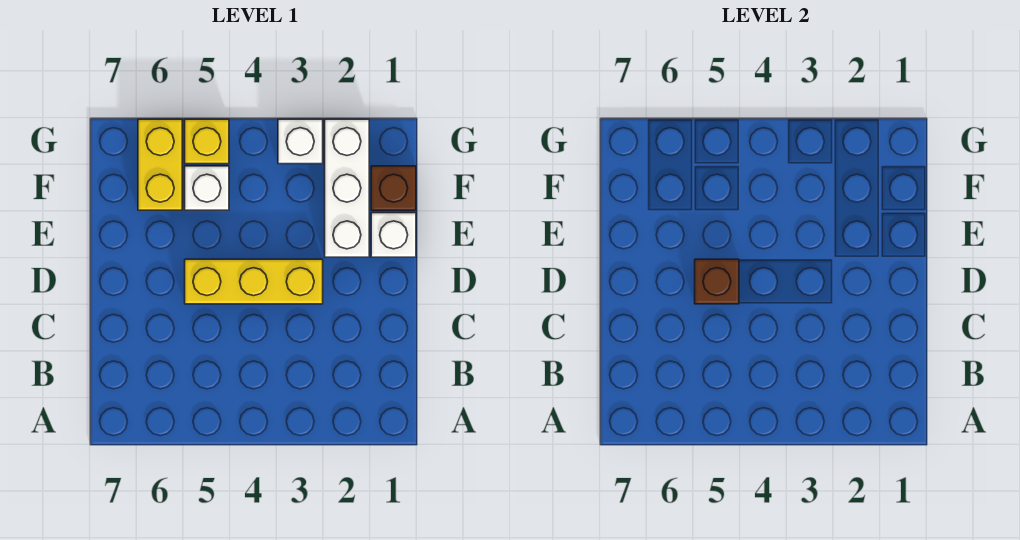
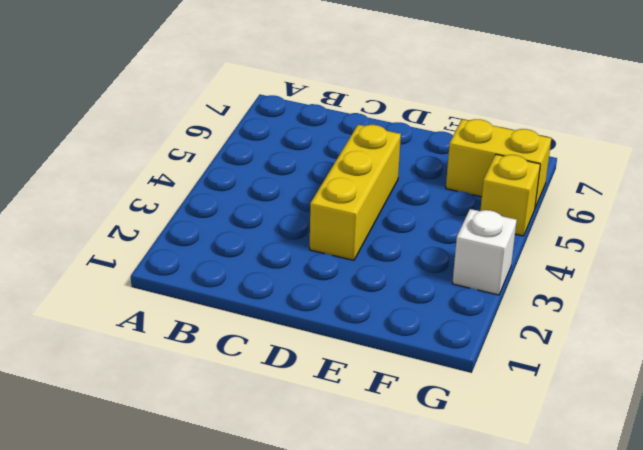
none -> white 1x1 brick [371,213,416,257]
none -> white 1x3 brick [325,119,369,257]

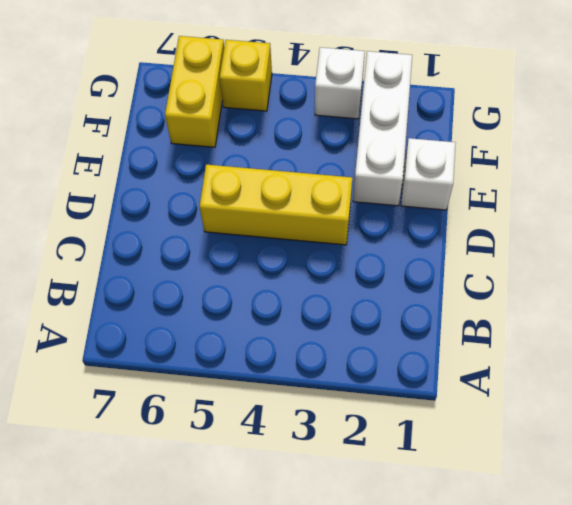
none -> brown 1x1 brick [371,166,416,210]
none -> white 1x1 brick [185,166,229,210]

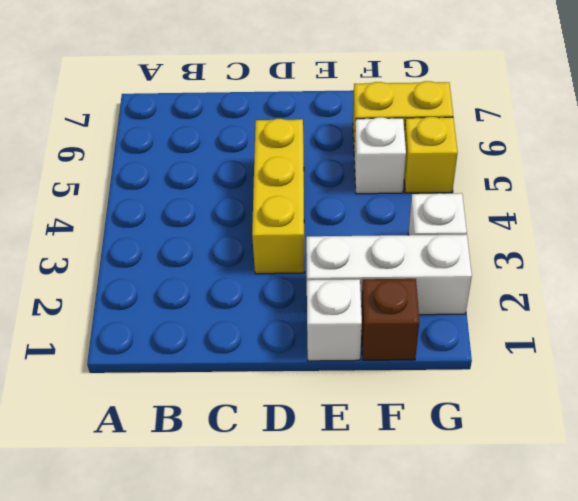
none -> brown 1x1 brick [695,259,739,304]

